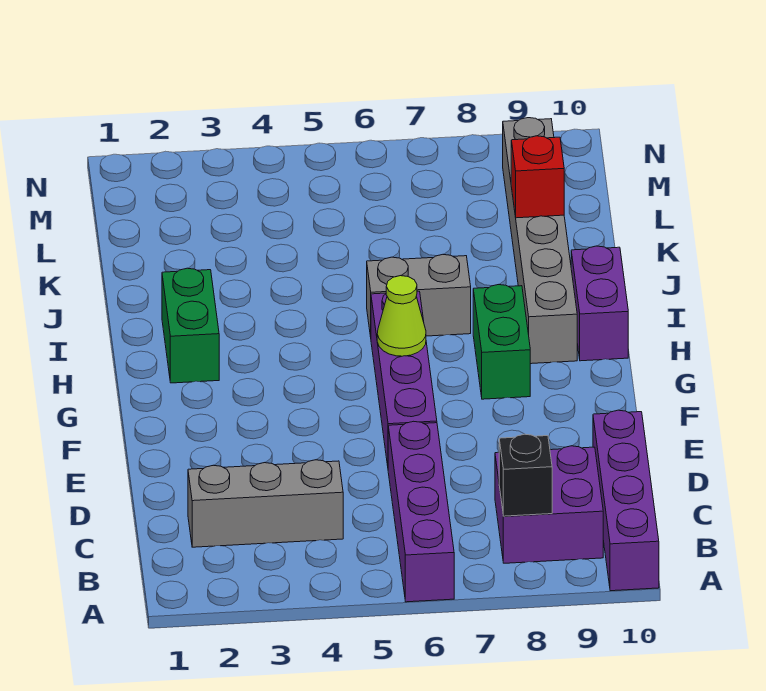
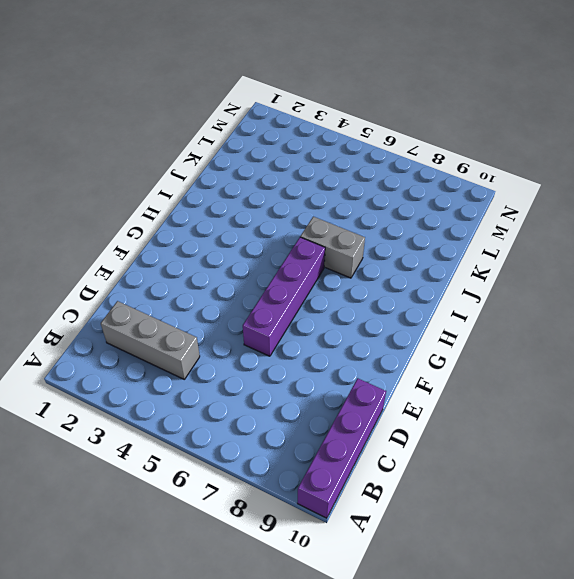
none -> purple 1x4 brick [388,421,454,602]
none -> purple 2x2 brick [495,446,603,563]
none -> green 1x2 brick [473,285,530,399]

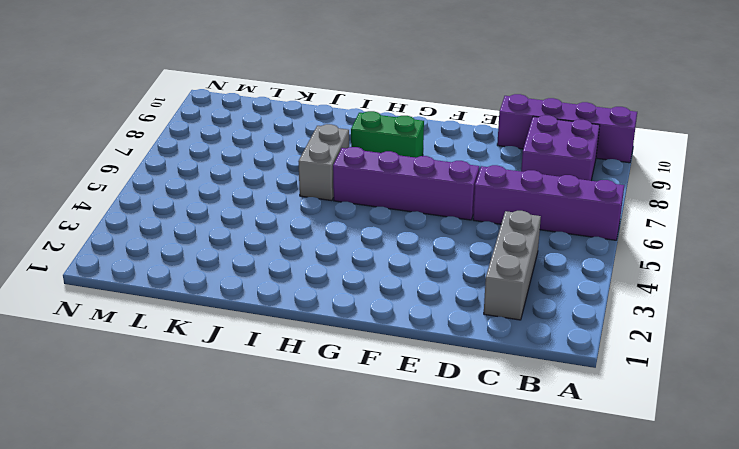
none -> green 1x2 brick [162,268,219,383]
none -> grey 1x6 brick [503,118,577,364]
none -> purple 1x2 brick [571,246,628,361]

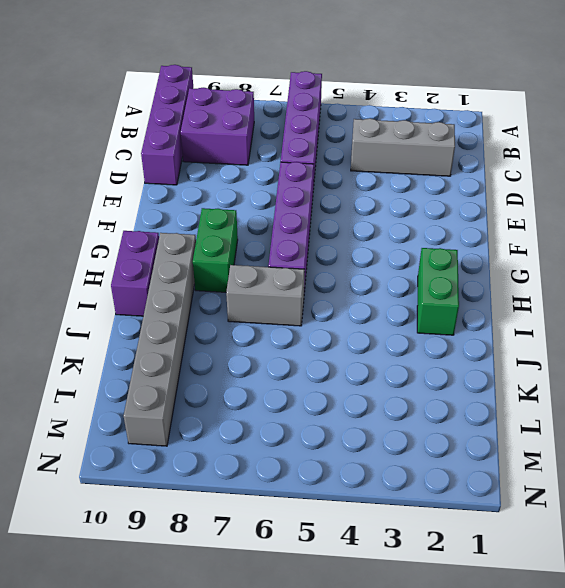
none -> black 1x1 brick [499,434,552,516]
none -> lime 1x1 cone [377,276,426,356]
none -> red 1x1 brick [511,136,564,218]

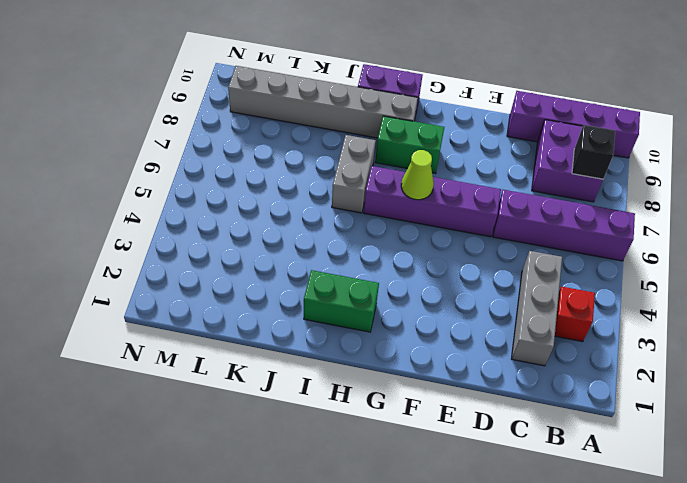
red 1x1 brick [555,287,595,342] -> red 1x1 brick moved to [511,136,564,218]

